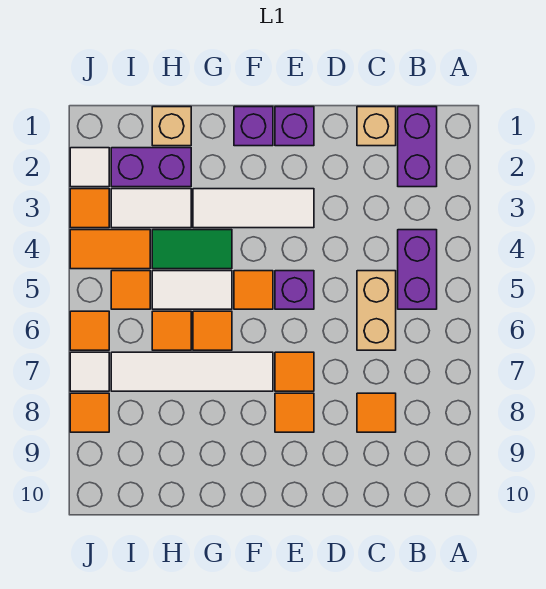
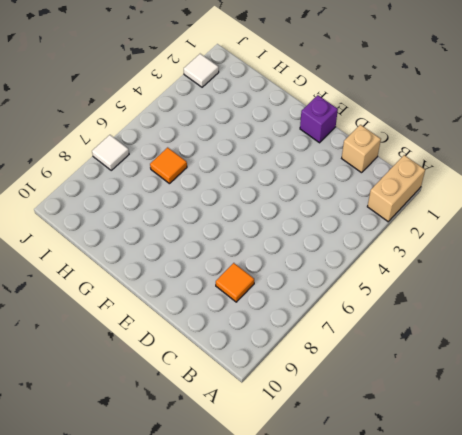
tan 1x2 brick [367,155,425,222] -> tan 1x2 brick moved to [357,271,396,350]
none -> purple 1x2 brick [398,107,437,187]
none -> purple 1x2 brick [398,230,437,309]
none -> white 1x3 tile [193,189,314,228]

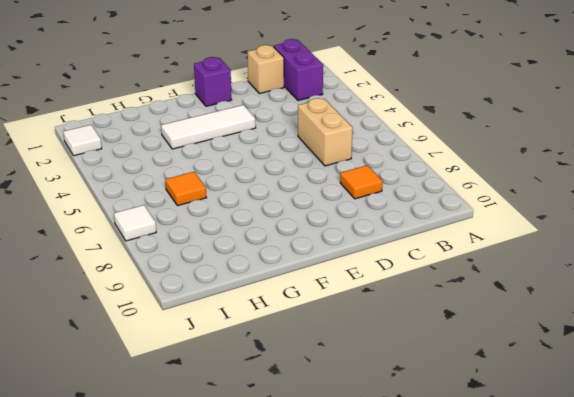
none -> purple 1x2 brick [398,230,437,309]
none -> purple 1x1 brick [275,271,314,309]
none -> orange 1x1 tile [275,352,314,391]

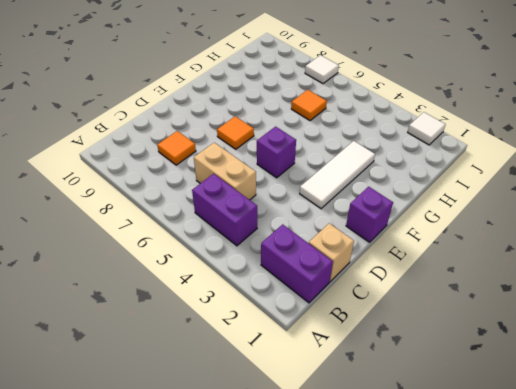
none -> orange 1x1 tile [275,393,314,432]
none -> purple 1x1 brick [234,107,273,146]
none -> orange 1x1 tile [234,271,273,309]

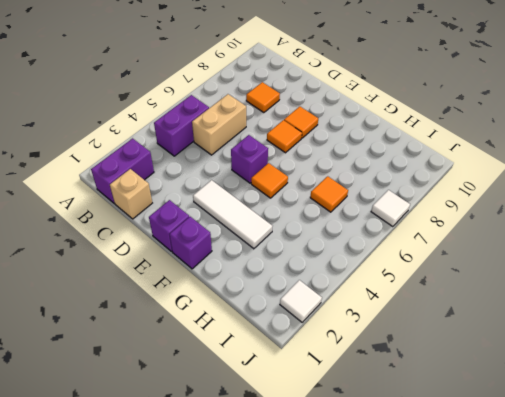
none -> white 1x4 tile [111,352,273,391]
none -> green 1x2 tile [152,230,232,269]
none -> white 1x2 tile [152,271,232,309]

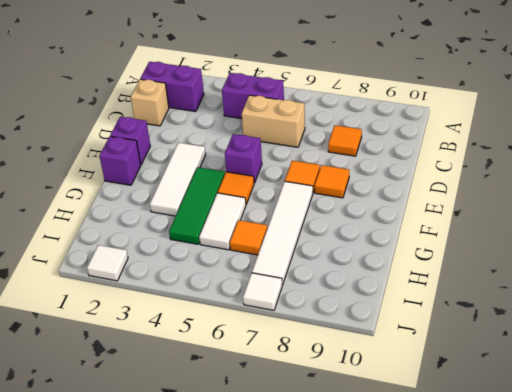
green 1x3 tile [169,167,225,244] -> green 1x2 tile [152,230,232,269]
none -> orange 1x1 tile [193,311,232,350]
none -> tan 1x1 brick [152,107,191,146]
none -> purple 1x2 brick [111,148,191,187]

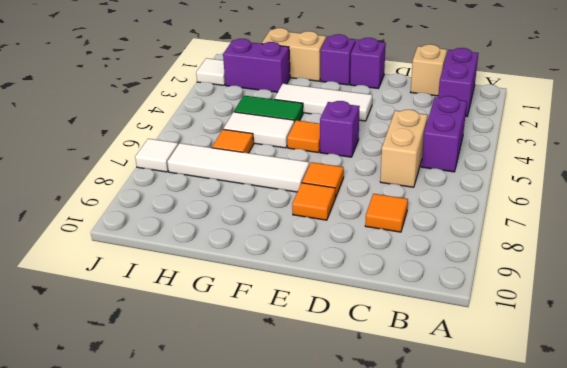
tan 1x2 brick [262,28,326,81] -> tan 1x1 brick [152,107,191,146]
none -> orange 1x1 tile [193,311,232,350]
none -> white 1x2 tile [111,189,191,228]
none -> orange 1x2 tile [70,230,150,269]

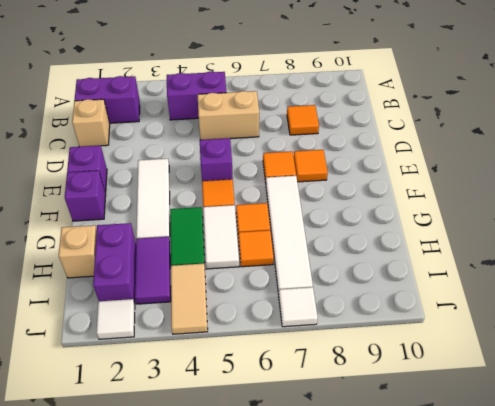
purple 1x2 tile [135,237,171,304] -> white 1x2 tile [111,189,191,228]
tan 1x2 tile [171,264,208,334] -> orange 1x2 tile [70,230,150,269]
none -> orange 1x1 tile [111,271,150,309]
none -> orange 1x1 tile [70,189,109,228]
none -> orange 1x1 tile [70,311,109,350]

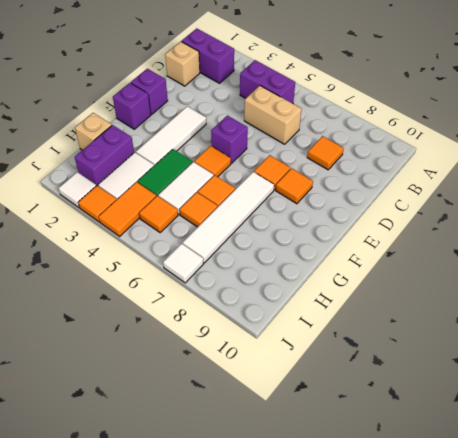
none -> orange 1x1 tile [70,311,109,350]
none -> orange 1x1 tile [70,393,109,432]

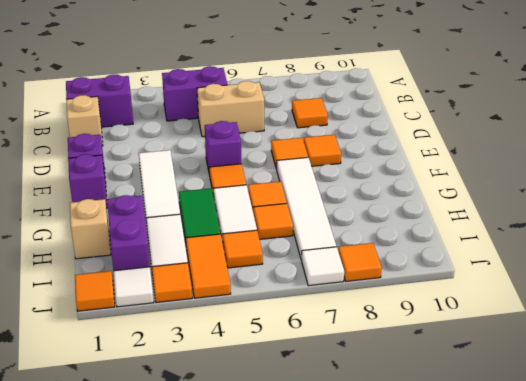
orange 1x1 tile [75,271,115,311] -> orange 1x1 tile moved to [70,311,109,350]

